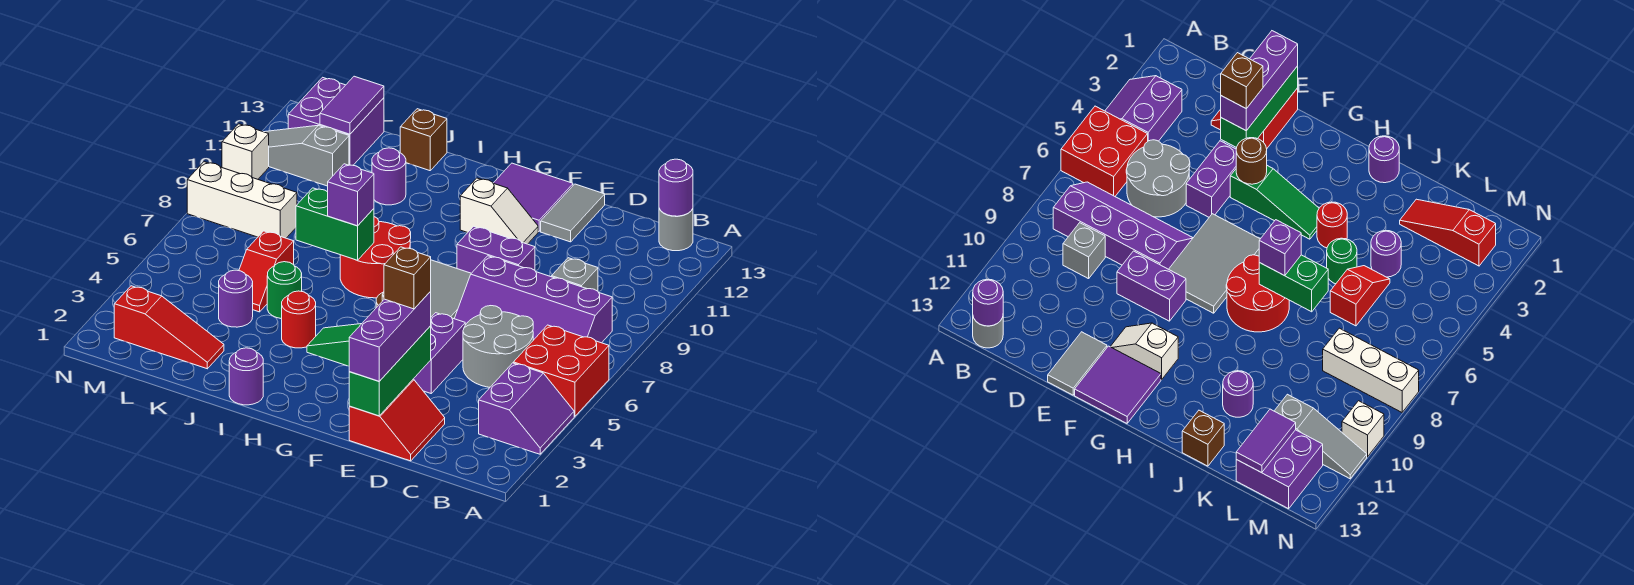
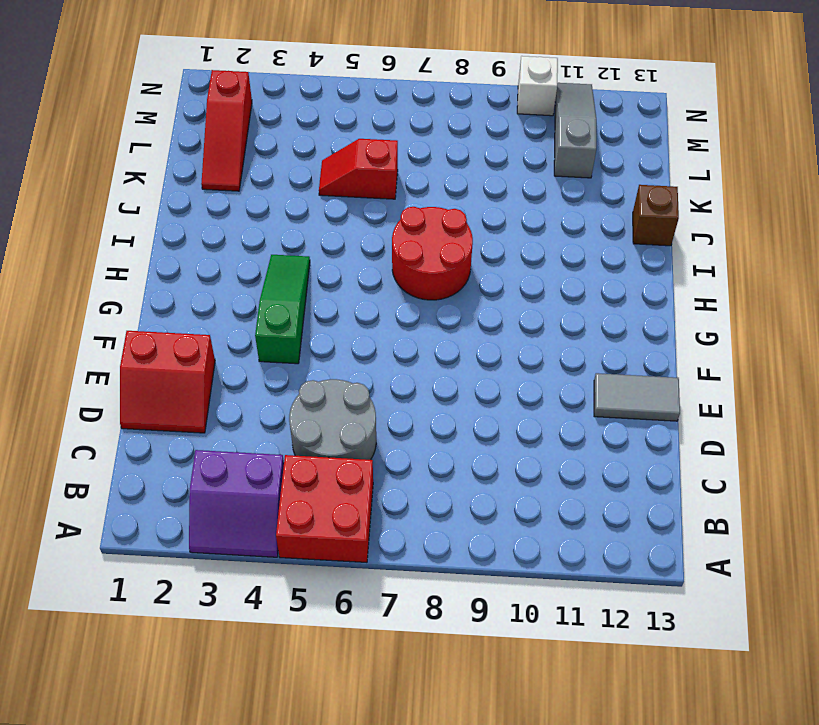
none -> purple 2x4 slope [454,256,612,343]
none -> grey 1x1 round brick [659,209,693,251]
none -> grey 1x1 brick [552,258,598,291]
none -> purple 1x2 brick [414,313,465,393]

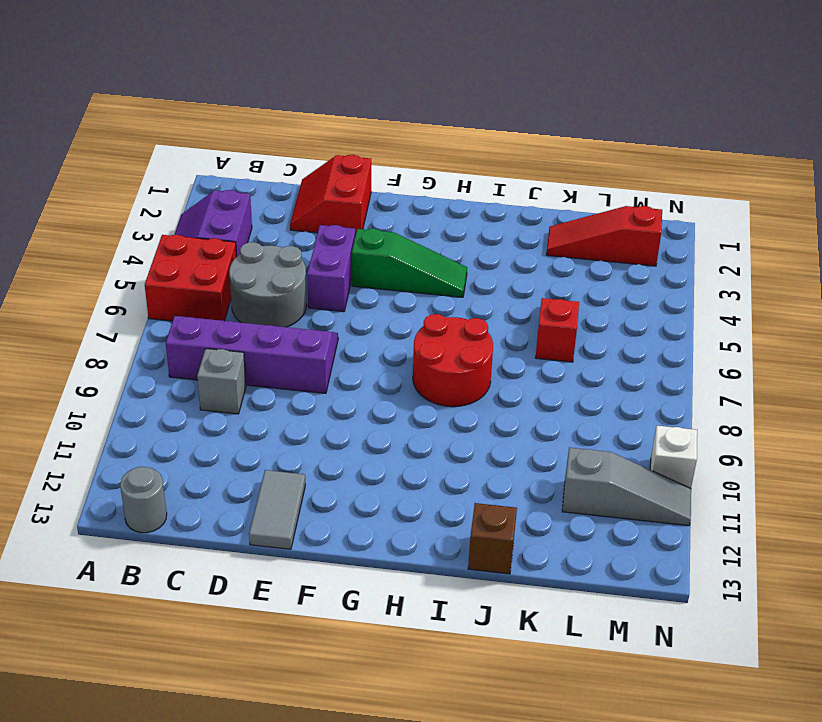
none -> purple 1x2 brick [457,226,535,273]
none -> grey 2x3 tile [430,260,471,319]
none -> white 1x2 slope [460,178,538,244]
none -> purple 2x2 tile [493,163,573,231]

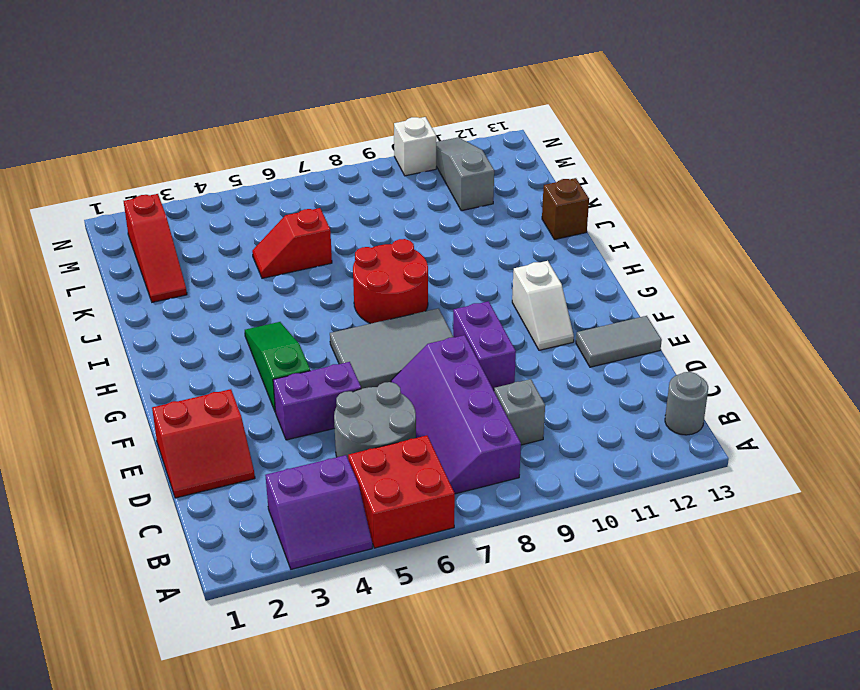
none -> purple 2x2 tile [493,163,573,231]
none -> purple 1x1 round brick [229,348,263,405]
none -> red 1x1 round brick [282,291,316,348]
none -> green 1x1 round brick [267,262,302,319]

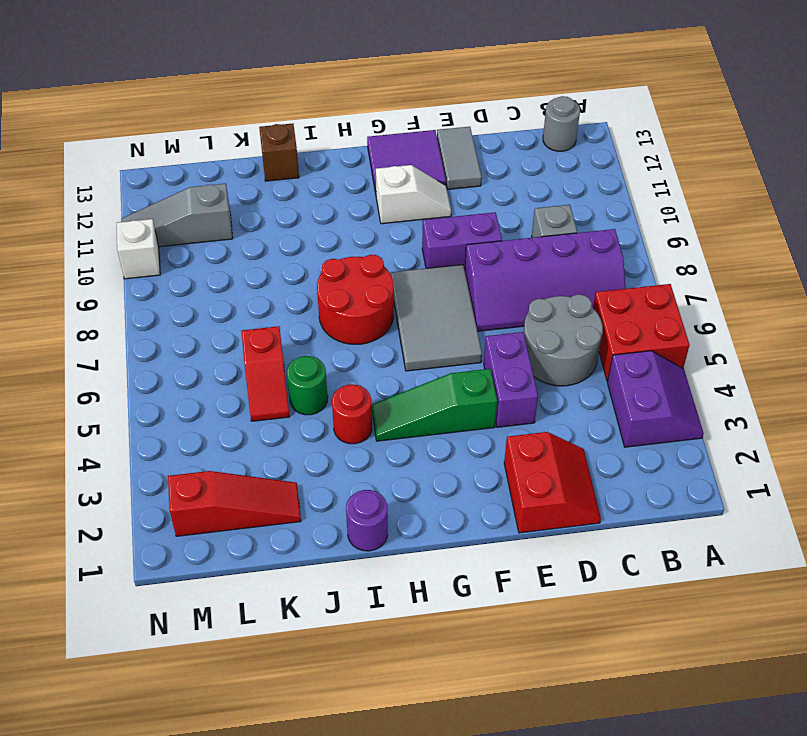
none -> purple 1x1 round brick [372,148,406,205]
none -> purple 1x1 round brick [219,270,253,327]
none -> white 1x3 brick [187,162,297,238]
none -> purple 2x2 brick [288,77,384,165]

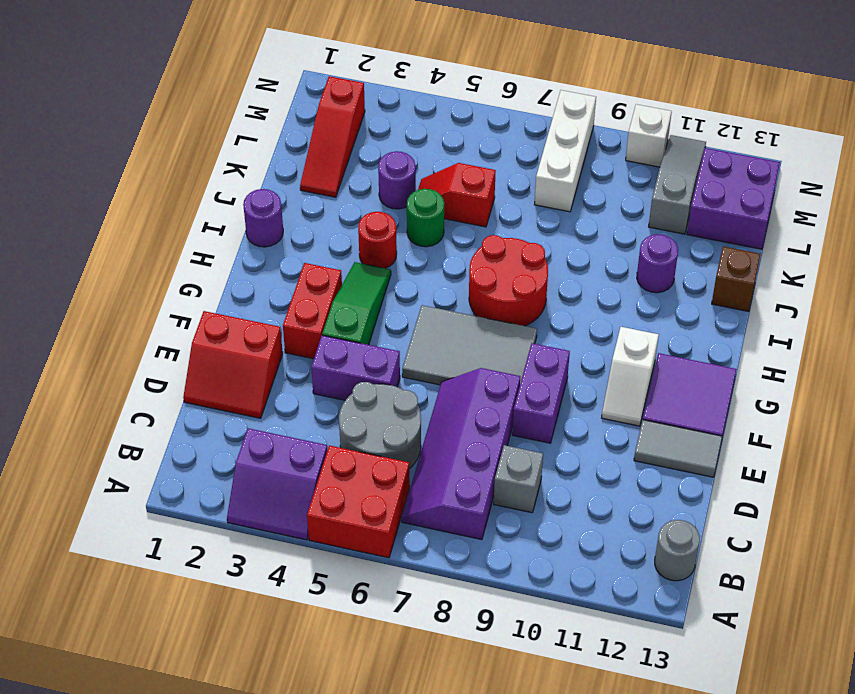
red 1x2 brick [283,263,342,359] -> none
none -> purple 1x1 round brick [659,159,693,216]
none -> green 1x3 brick [349,326,431,416]
none -> brown 1x1 round brick [1236,138,1267,184]
none -> green 1x2 brick [296,188,374,260]

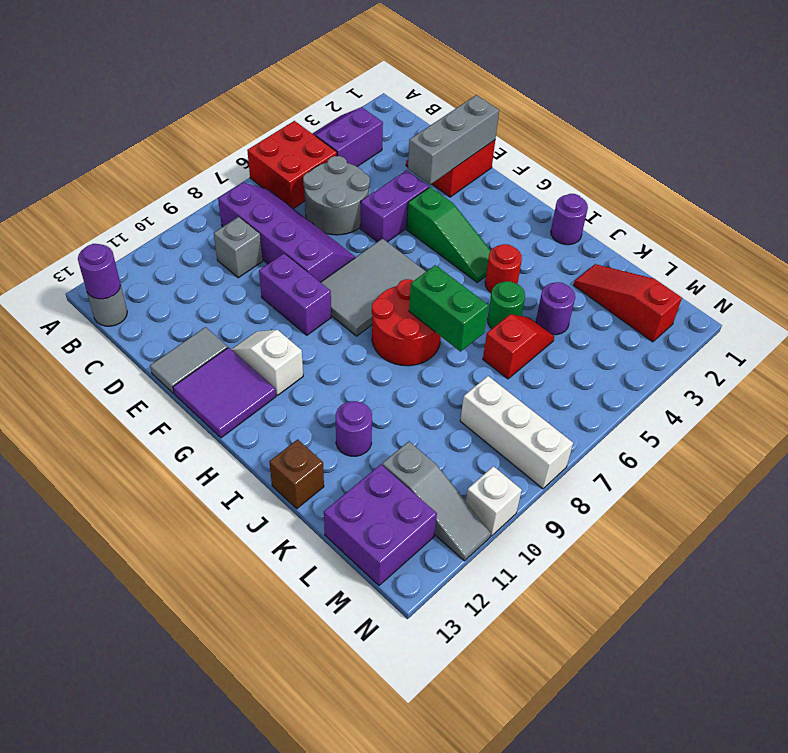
grey 1x3 brick [408,95,499,185] -> green 1x3 brick [349,326,431,416]
none -> brown 1x1 round brick [1236,138,1267,184]
none -> purple 1x2 tile [320,76,384,134]
none -> purple 1x3 brick [349,292,431,381]
none -> purple 1x1 brick [328,164,374,226]

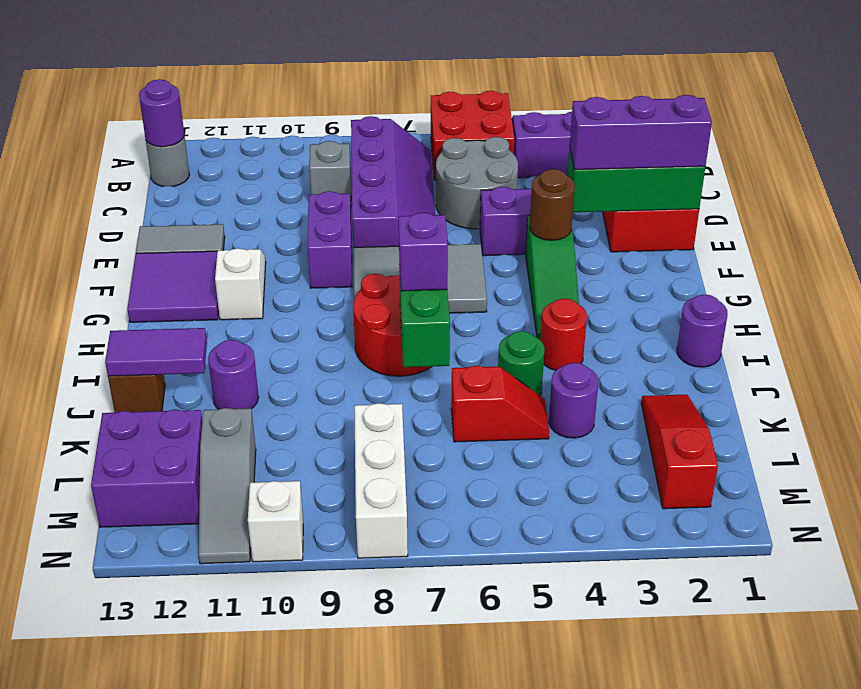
purple 1x2 tile [105,328,207,376] -> purple 1x2 tile moved to [320,76,384,134]
none -> brown 1x1 brick [384,247,431,309]

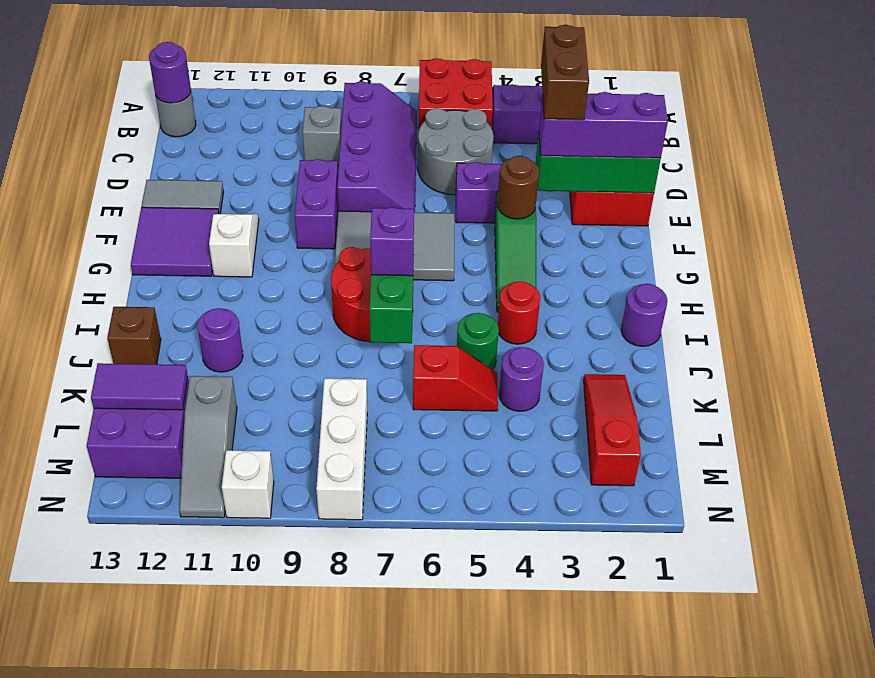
brown 1x2 brick [541,25,589,120] -> brown 1x1 brick [384,247,431,309]

